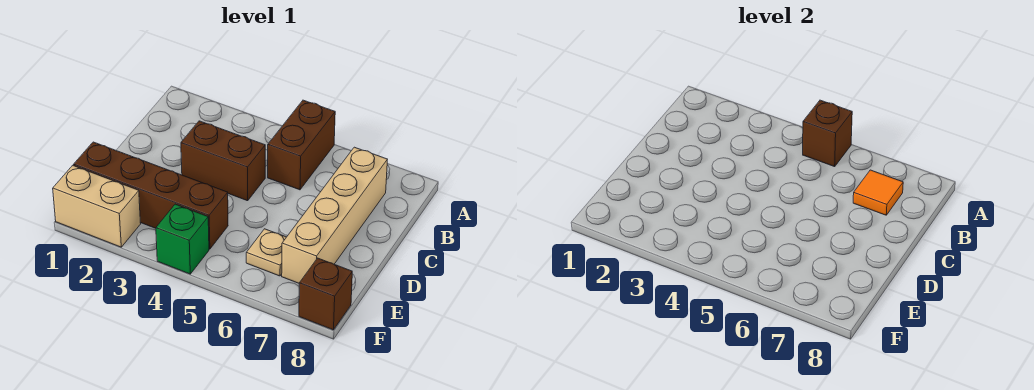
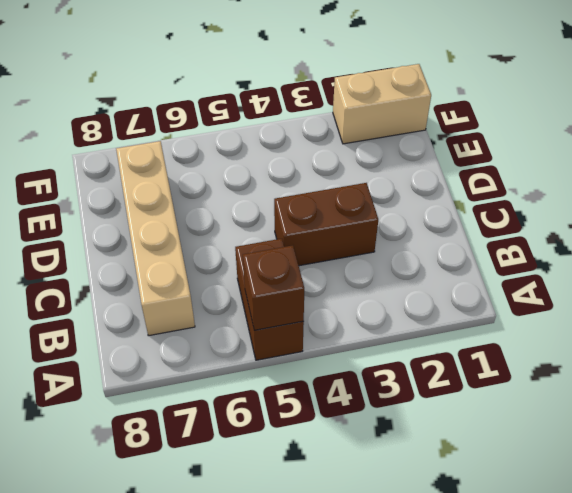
none -> brown 1x4 brick [74,142,228,249]
none -> tan 1x1 plate [246,229,286,276]

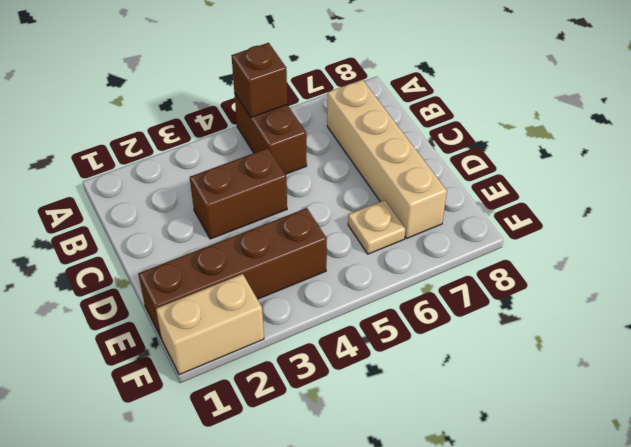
none -> green 1x1 brick [156,204,209,274]
none -> brown 1x1 brick [299,258,352,330]

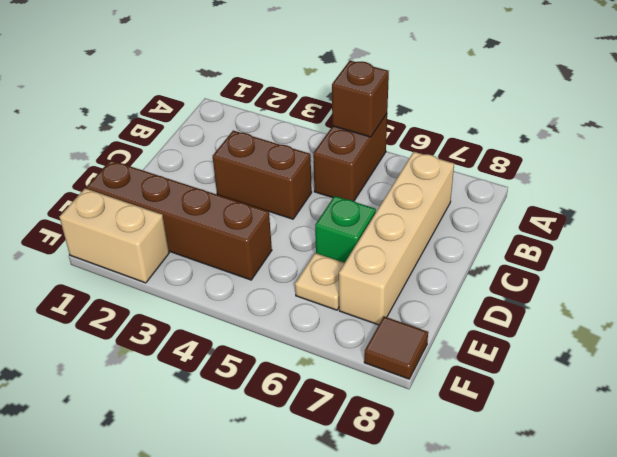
green 1x1 brick [315,196,376,263] -> green 1x1 brick moved to [156,204,209,274]
brown 1x1 tile [364,317,428,379] -> brown 1x1 brick [299,258,352,330]
none -> orange 1x1 tile [853,170,903,215]

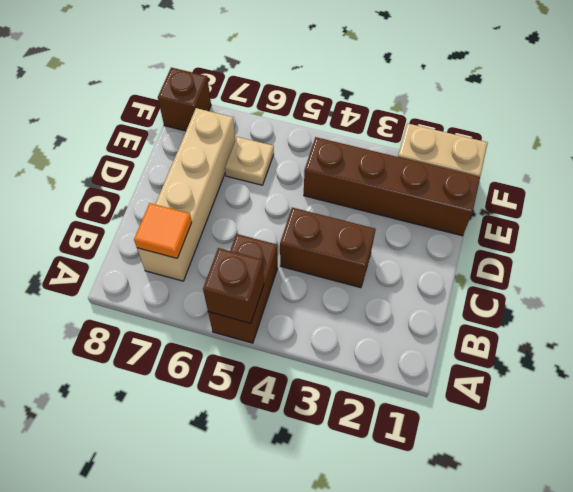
none -> green 1x1 brick [156,204,209,274]

